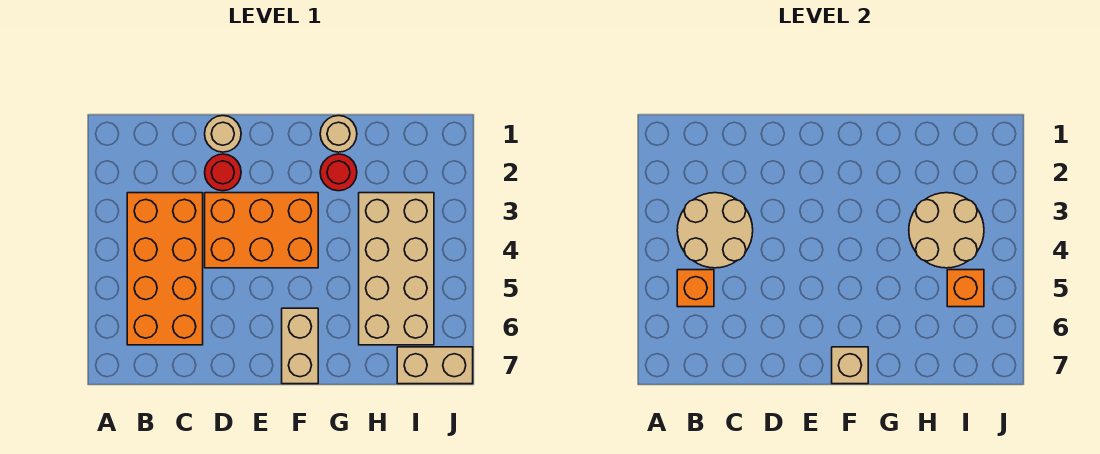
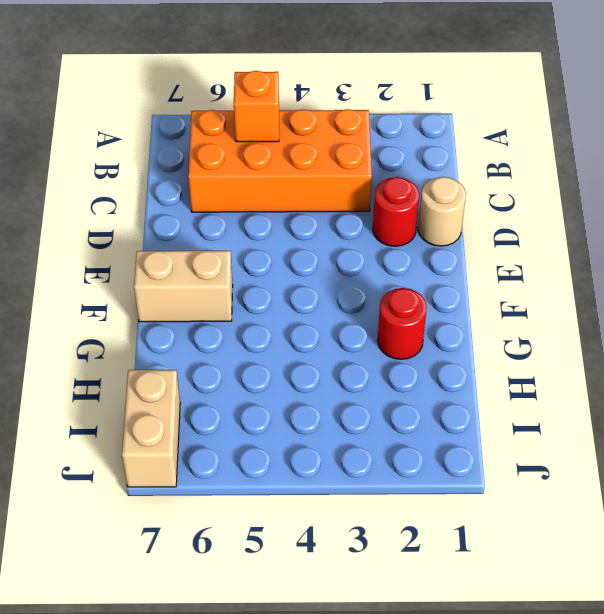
none -> orange 2x3 brick [205,193,318,268]
none -> tan 1x1 round brick [320,116,357,152]
none -> tan 2x4 brick [359,193,434,345]

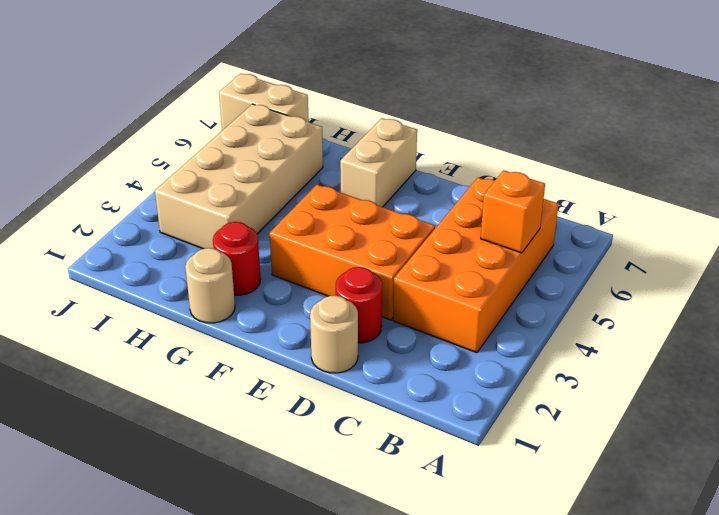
none -> tan 2x2 round brick [677,193,753,268]
none -> tan 1x1 brick [832,347,868,384]
none -> tan 2x2 round brick [909,193,984,268]

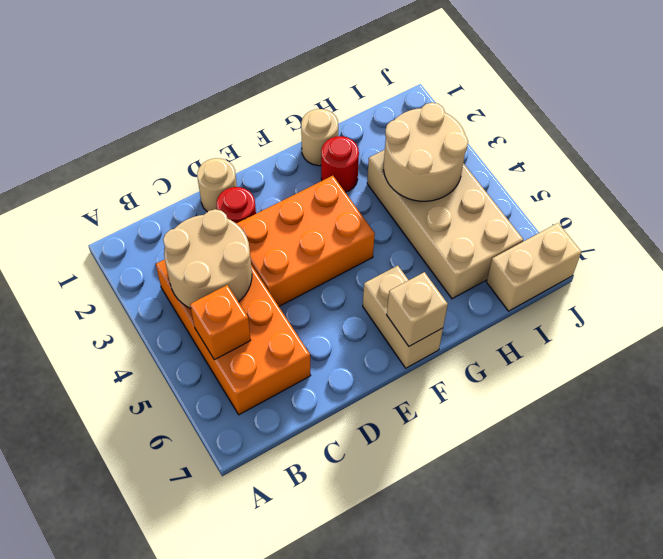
none -> orange 1x1 brick [947,270,984,307]

